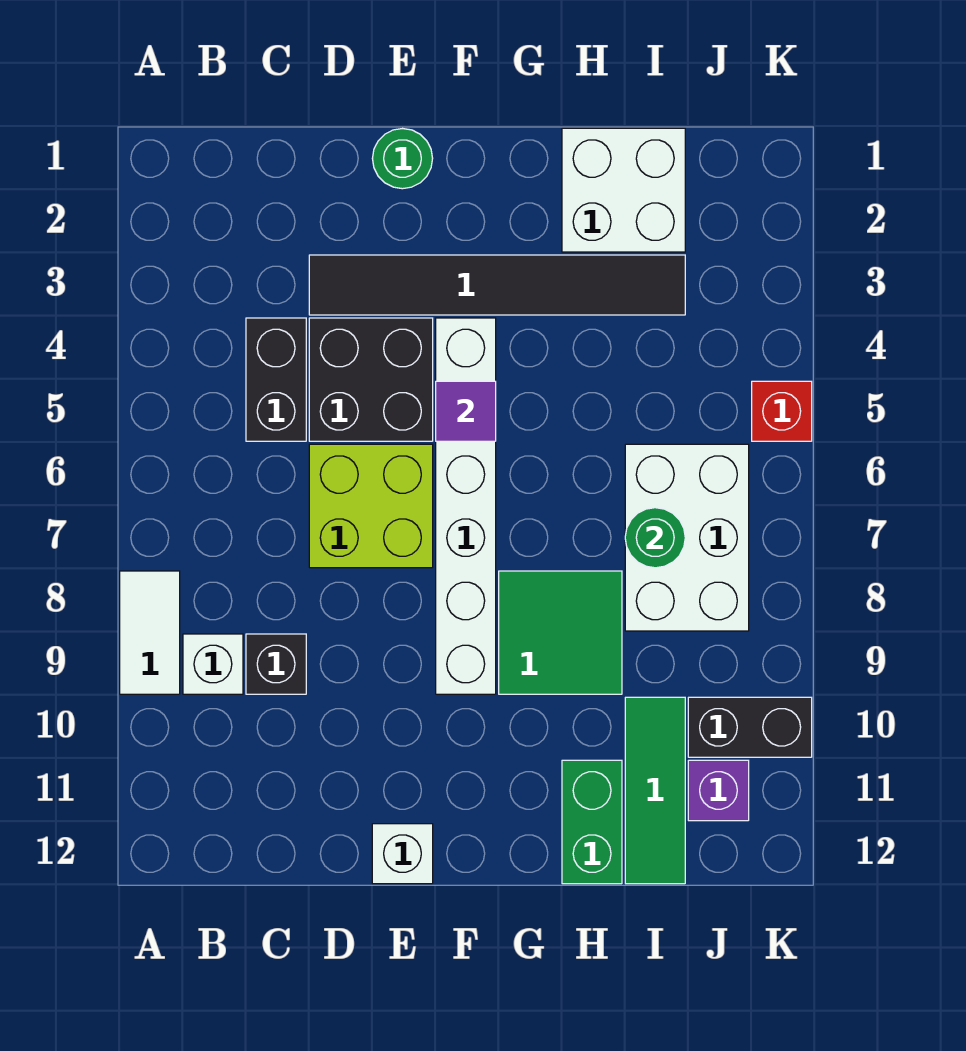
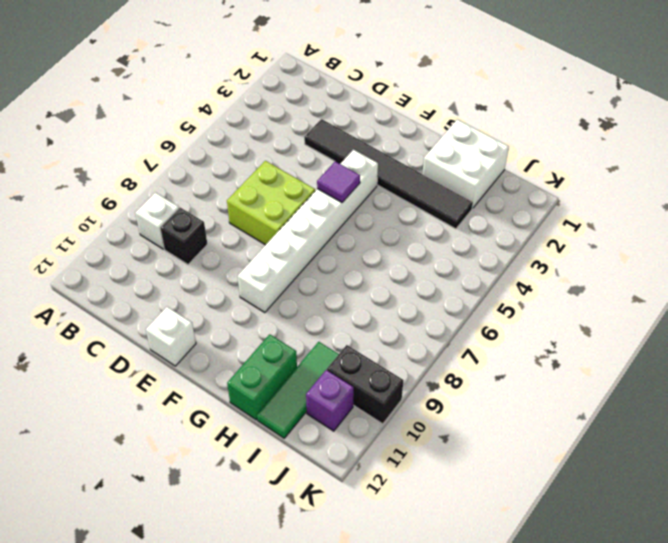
none -> white 1x2 tile [120,571,180,694]
none -> black 1x2 brick [246,318,306,441]
none -> black 2x2 brick [309,318,433,441]

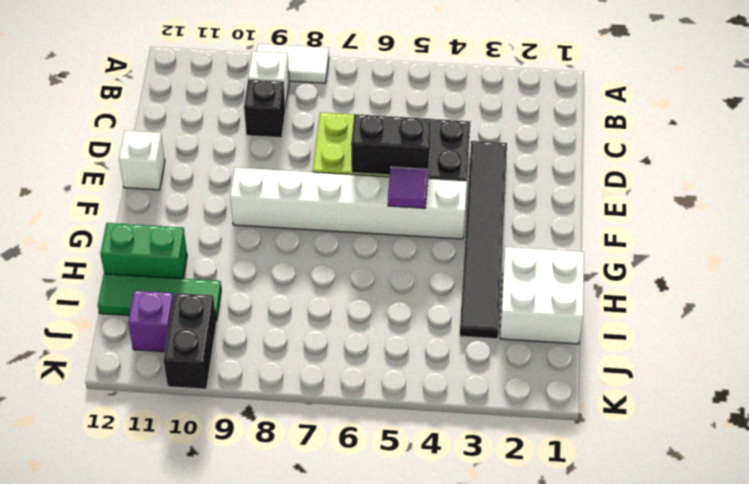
black 1x2 brick [351,114,431,175] -> black 1x2 brick moved to [246,318,306,441]
none -> green 1x1 round brick [372,129,433,189]
none -> green 2x2 tile [499,571,622,694]
none -> white 2x3 brick [625,444,749,631]

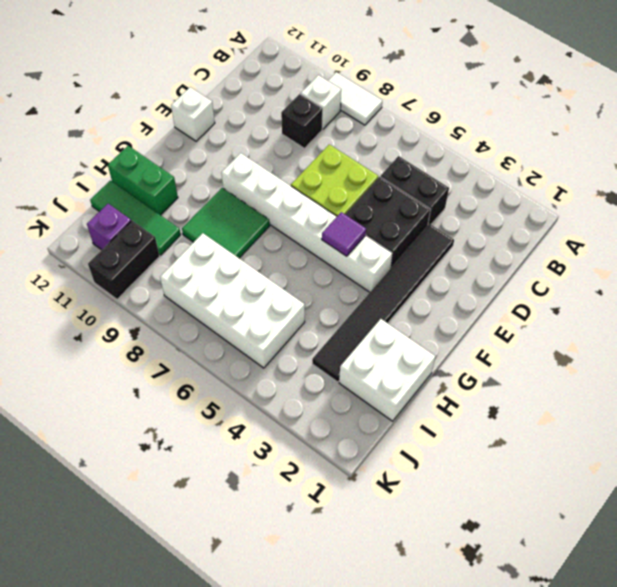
white 2x4 brick [160,233,305,368] -> white 2x3 brick [625,444,749,631]
none -> green 1x1 round brick [372,129,433,189]
none -> red 1x1 brick [752,381,812,441]
none -> green 1x1 round brick [625,508,685,568]

